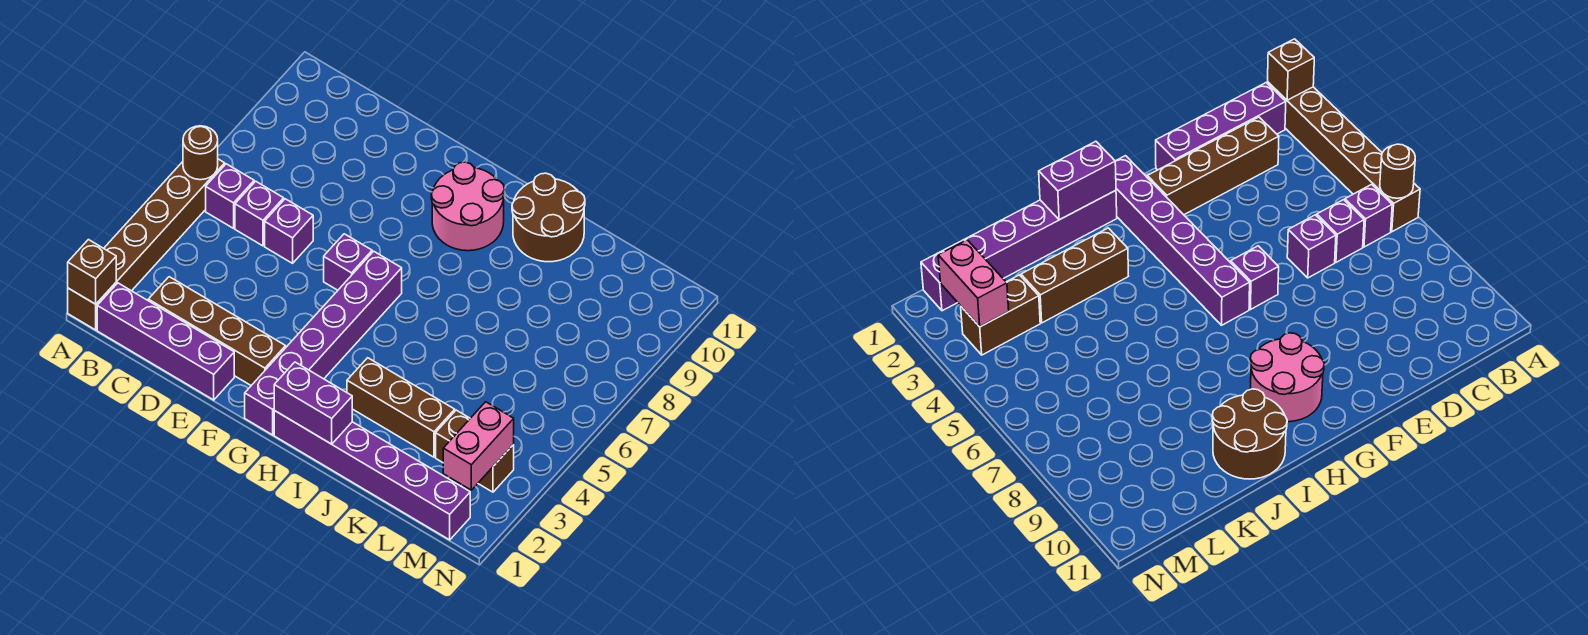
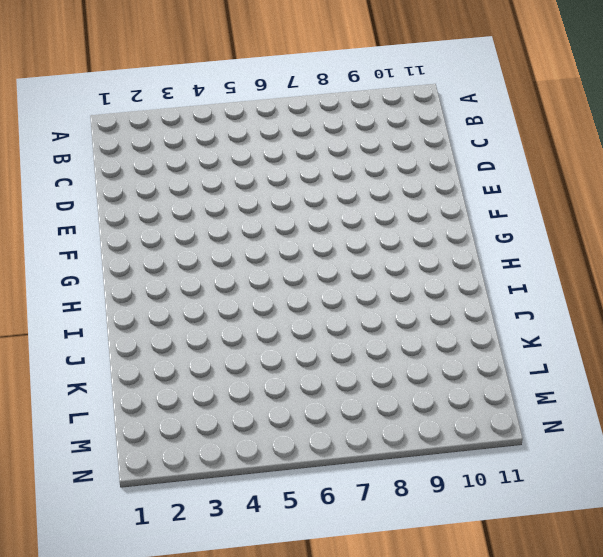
none -> brown 1x6 brick [68,159,225,330]
none -> purple 1x4 brick [97,283,234,400]
none -> purple 1x1 brick [206,164,254,228]

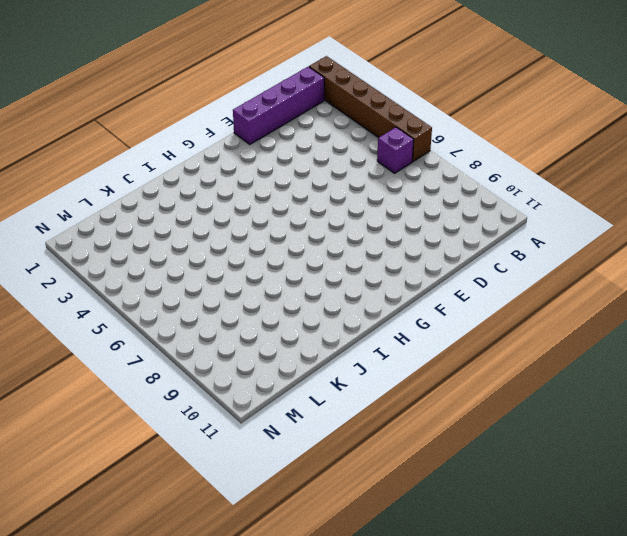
none -> brown 1x4 brick [148,277,286,385]
none -> purple 1x1 brick [235,181,284,246]
none -> purple 1x1 brick [265,199,313,263]

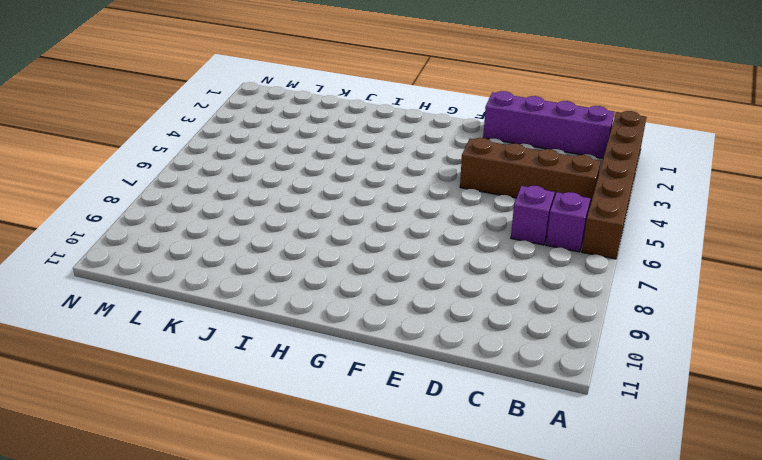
brown 1x4 brick [460,138,601,209] -> brown 1x4 brick moved to [148,277,286,385]
none -> purple 1x1 brick [265,199,313,263]
none -> purple 1x1 brick [324,234,372,290]
none -> purple 1x6 brick [245,251,402,435]

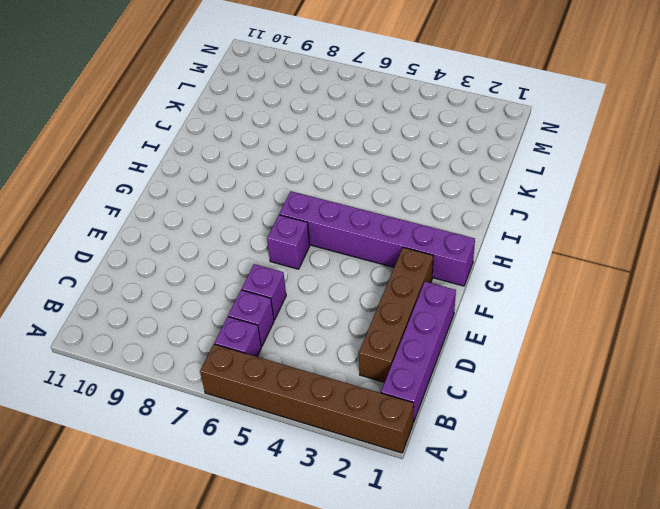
none -> pink 2x2 round brick [431,162,504,251]
none -> purple 1x6 brick [274,411,470,540]
none -> brown 1x3 brick [347,358,455,457]

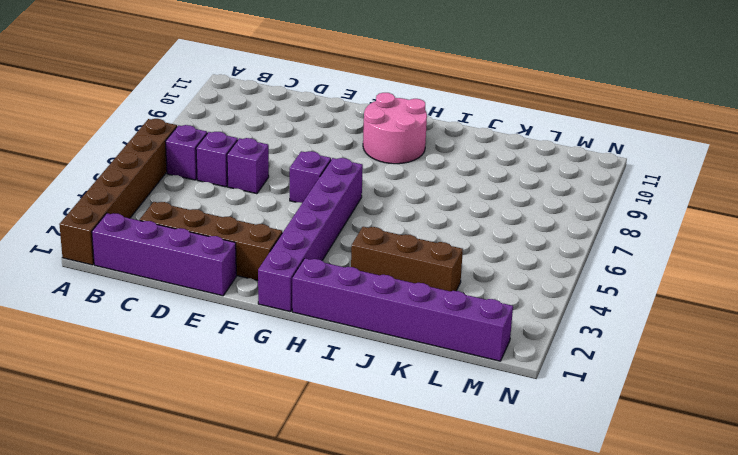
none -> brown 2x2 round brick [512,173,585,262]
none -> brown 1x2 brick [436,410,514,492]
none -> brown 1x1 brick [68,240,116,304]

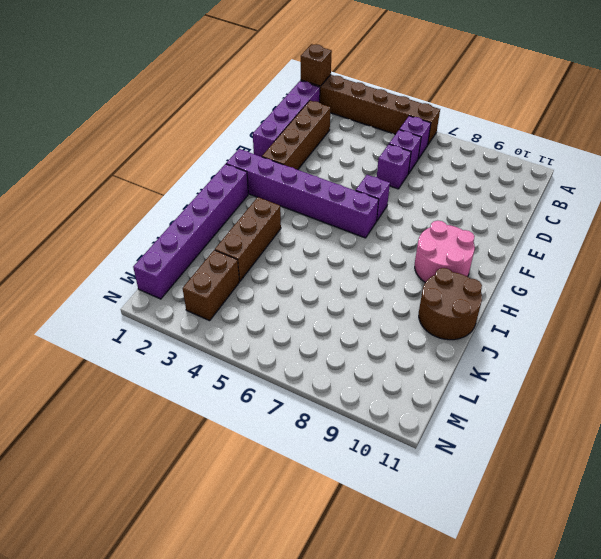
none -> brown 1x1 round brick [183,126,218,180]
none -> purple 1x2 brick [274,362,352,444]
none -> pink 1x2 brick [443,402,514,490]

